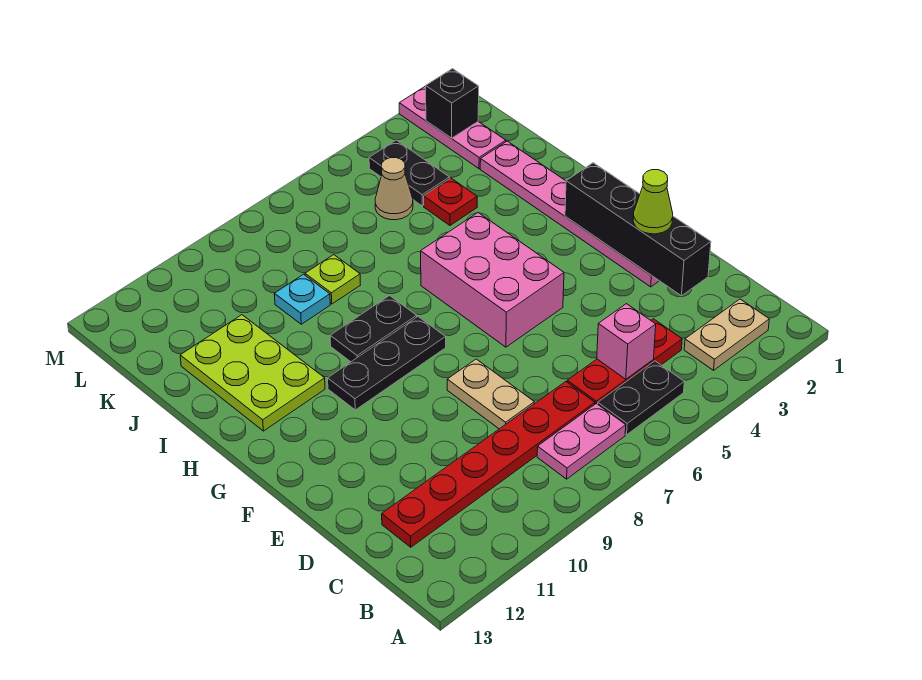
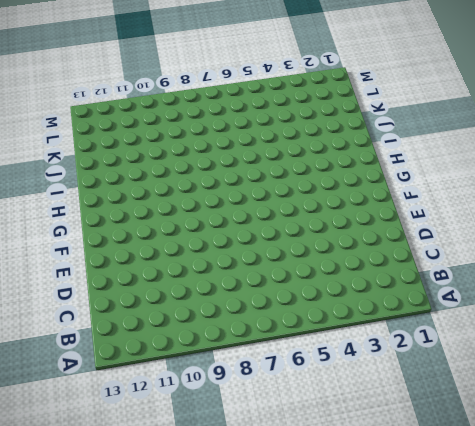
none -> tan 1x2 plate [684,299,769,370]
none -> black 1x2 plate [598,361,684,435]
none -> pink 1x2 plate [537,403,626,479]

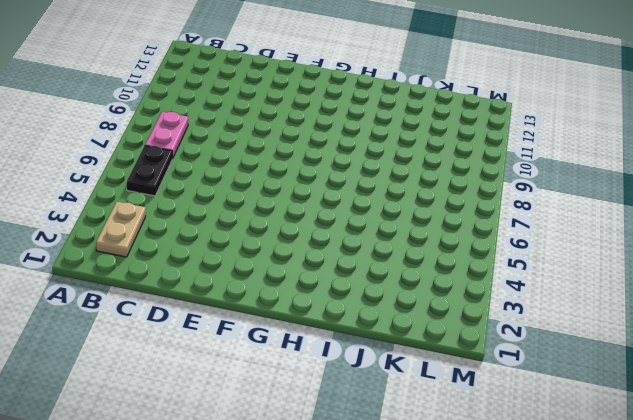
none -> red 1x3 plate [567,319,682,404]
none -> red 1x6 plate [382,382,595,547]
none -> tan 1x2 plate [447,359,534,429]

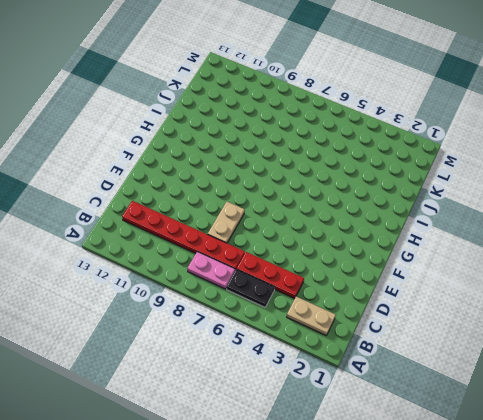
none -> pink 1x6 plate [480,141,659,287]
none -> pink 2x3 brick [421,213,564,347]
none -> black 1x3 plate [328,317,446,410]

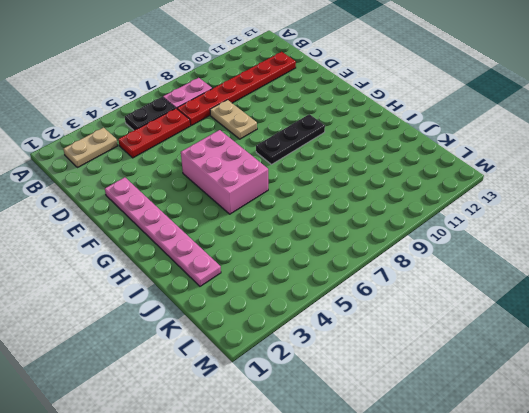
none -> black 1x2 plate [330,296,417,362]
none -> lime 2x3 plate [180,315,325,431]
none -> red 1x1 plate [424,178,477,225]

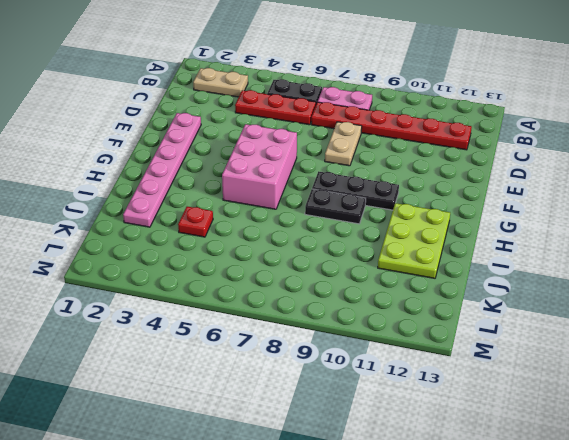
none -> lime 1x1 plate [305,255,360,304]
none -> cyan 1x1 plate [274,274,330,324]
none -> pink 1x3 plate [399,86,506,169]

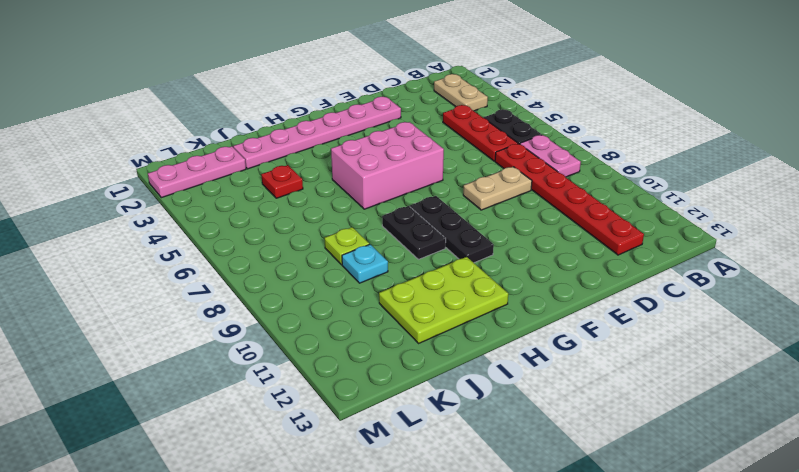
none -> black 1x2 plate [369,140,450,206]
none -> tan 1x1 cone [375,158,413,220]
none -> pink 1x1 brick [597,304,656,379]

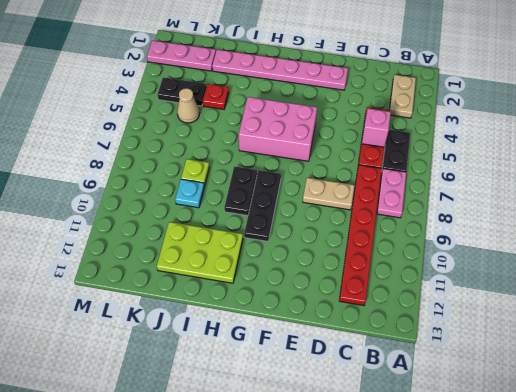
none -> black 1x4 brick [565,163,711,296]
none -> black 1x1 brick [426,69,479,138]
none -> lime 1x1 cone [633,170,673,234]

